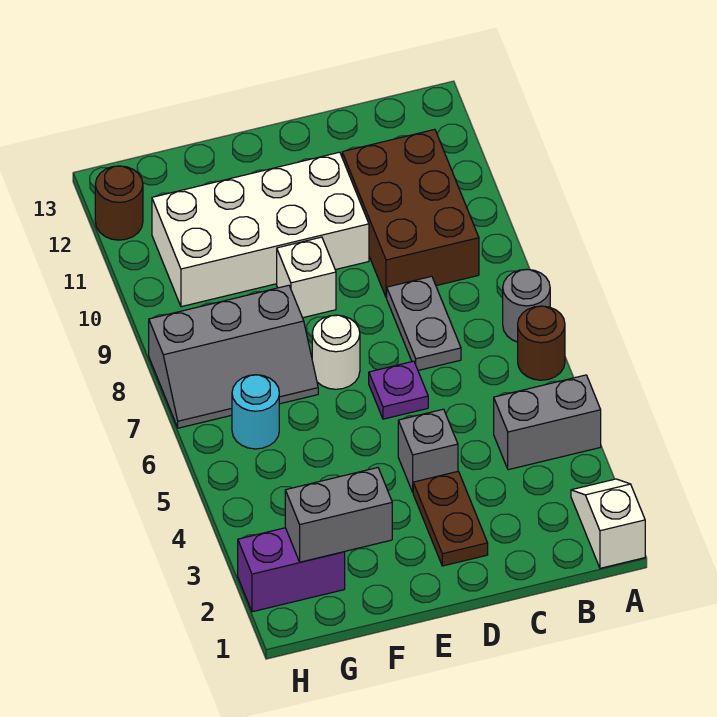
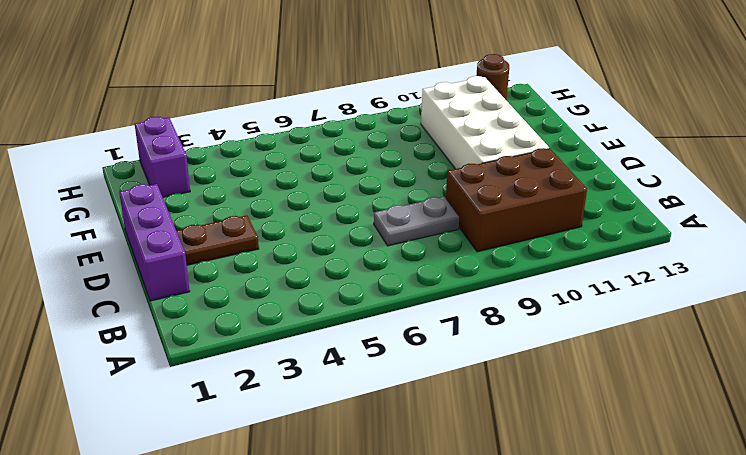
purple 1x3 brick [119,184,190,301] -> none
none -> white 1x2 slope [571,479,645,568]
none -> grey 1x2 brick [494,375,601,470]
none -> brown 1x1 round brick [518,306,565,380]

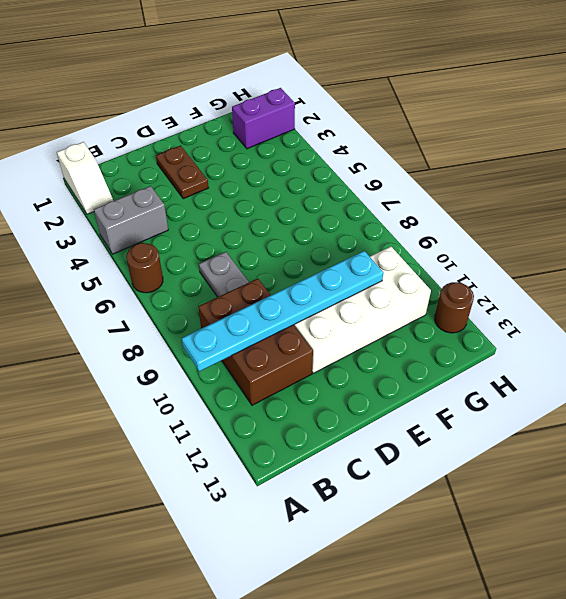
cyan 1x6 plate [182,251,383,371] -> none
none -> grey 1x1 round brick [503,269,550,342]
none -> grey 1x1 brick [398,409,458,492]
none -> purple 1x1 plate [369,361,428,419]

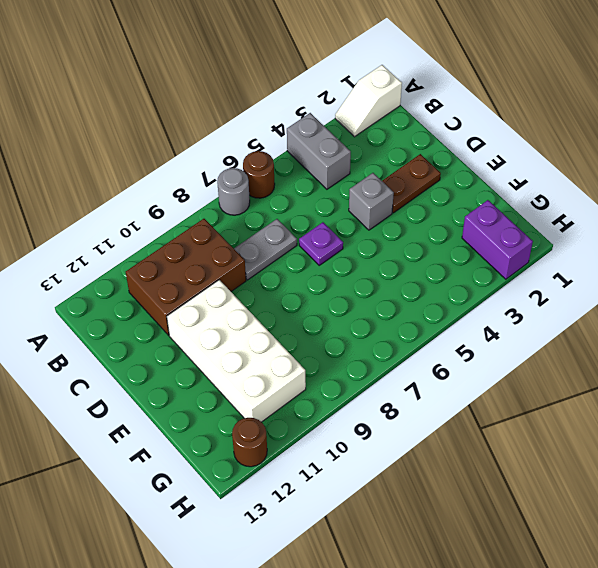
none -> white 1x1 round brick [312,315,360,389]
none -> white 1x1 brick [277,237,336,318]
none -> grey 2x3 slope [149,285,318,428]

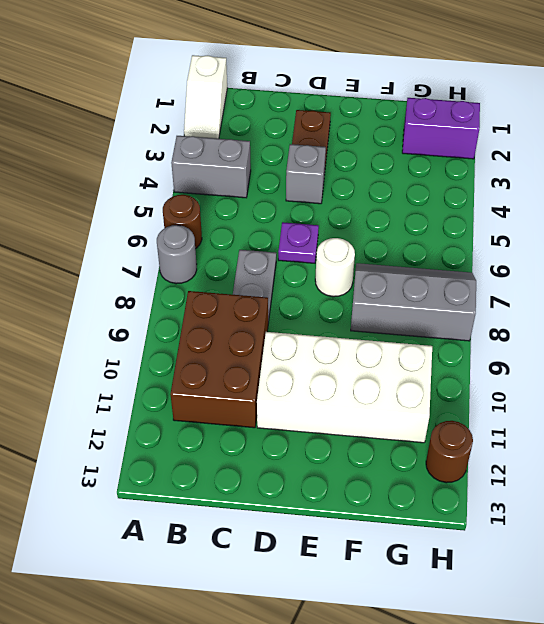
none -> white 1x1 brick [277,237,336,318]
none -> cyan 1x1 round brick [232,375,279,449]
none -> grey 1x2 brick [285,468,392,562]

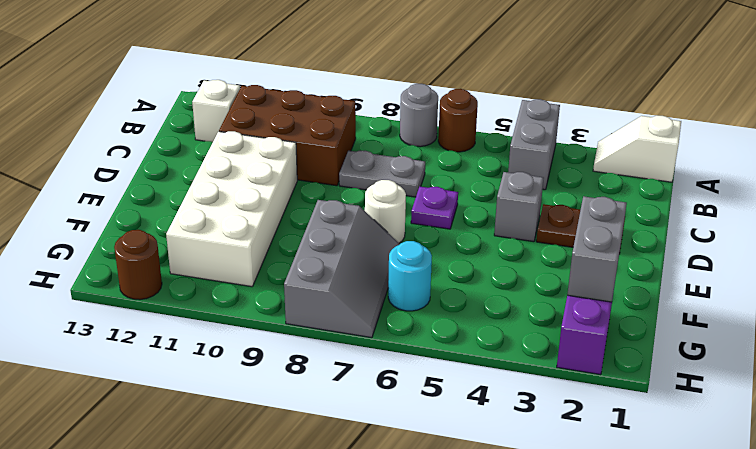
white 1x1 brick [192,80,240,142] -> white 1x1 brick moved to [277,237,336,318]

